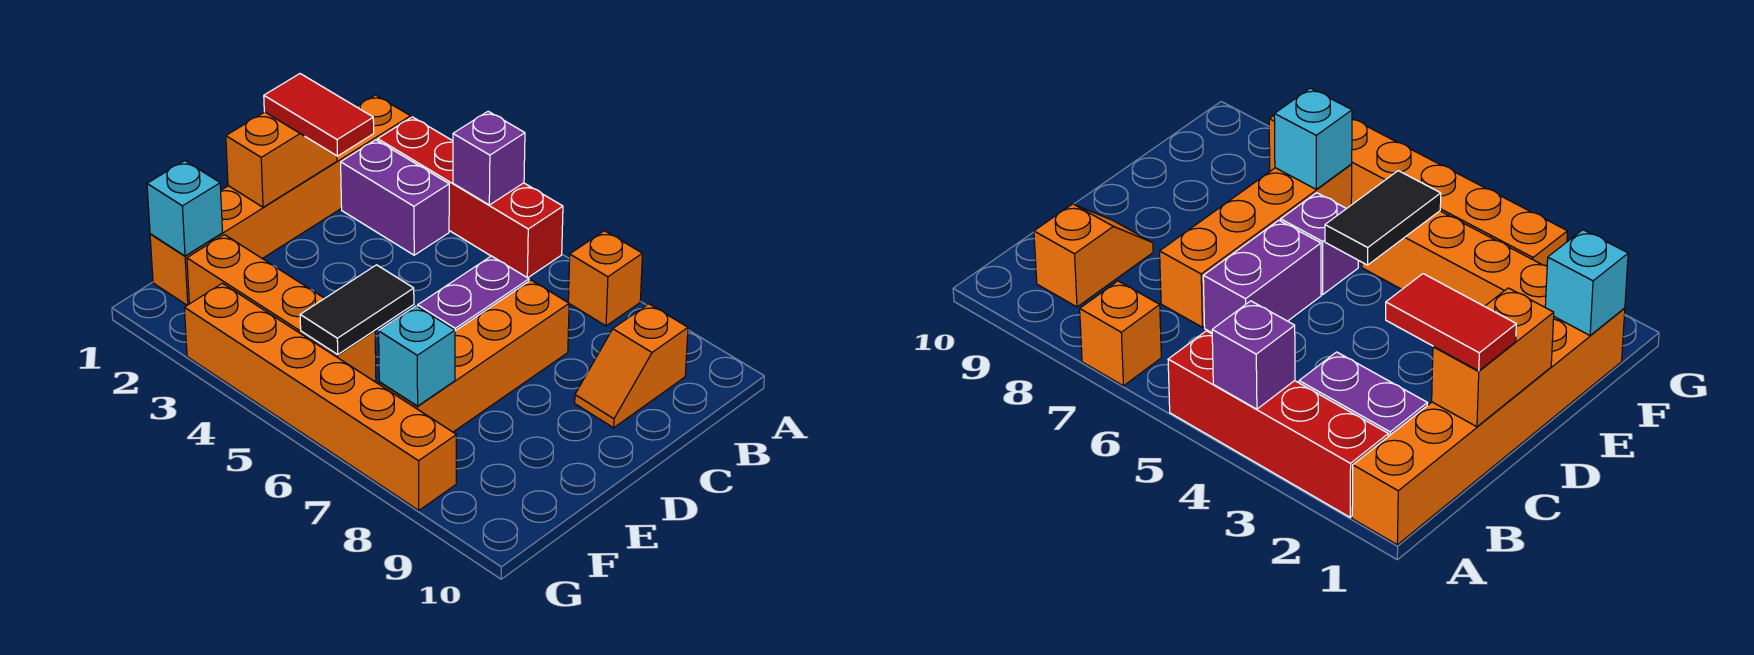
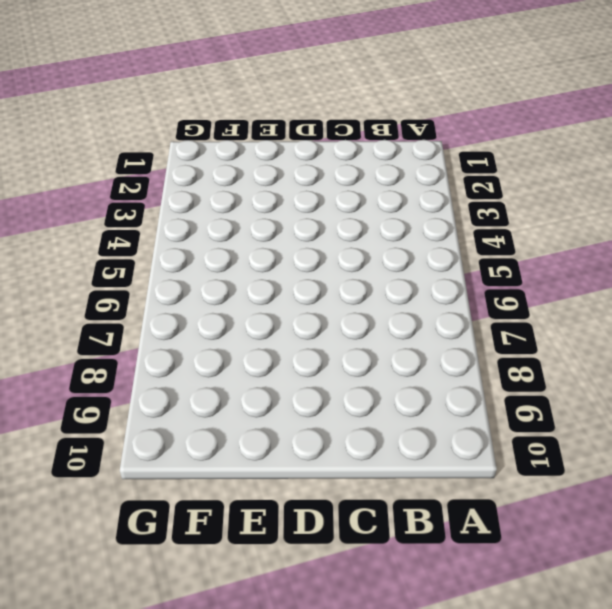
none -> orange 1x6 brick [150,95,411,305]
none -> red 1x4 brick [378,117,563,278]
none -> orange 1x1 brick [568,231,642,326]

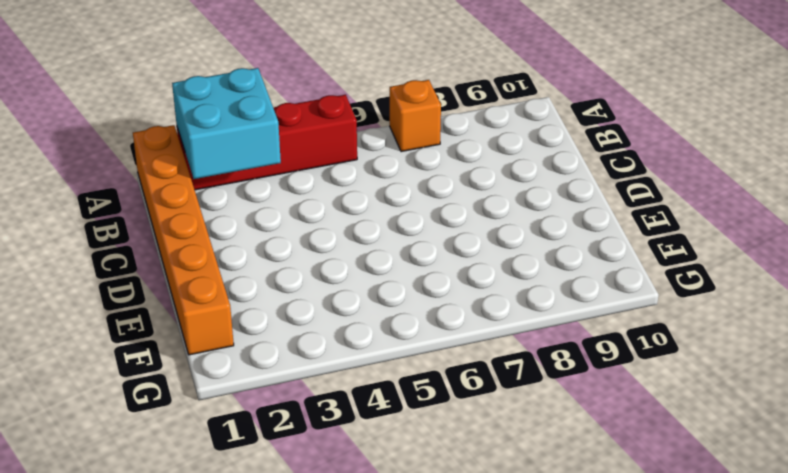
cyan 2x2 brick [172,68,281,179] -> none
none -> purple 1x2 brick [341,140,449,255]
none -> orange 1x2 slope [575,304,688,428]
none -> purple 1x2 brick [418,256,529,331]

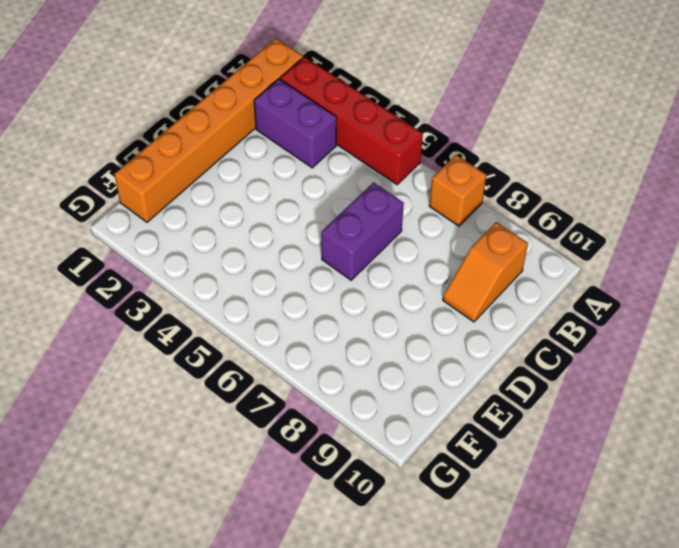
none -> orange 1x4 brick [379,280,569,432]
none -> purple 1x1 brick [1281,193,1358,295]
none -> orange 1x4 brick [187,235,376,381]

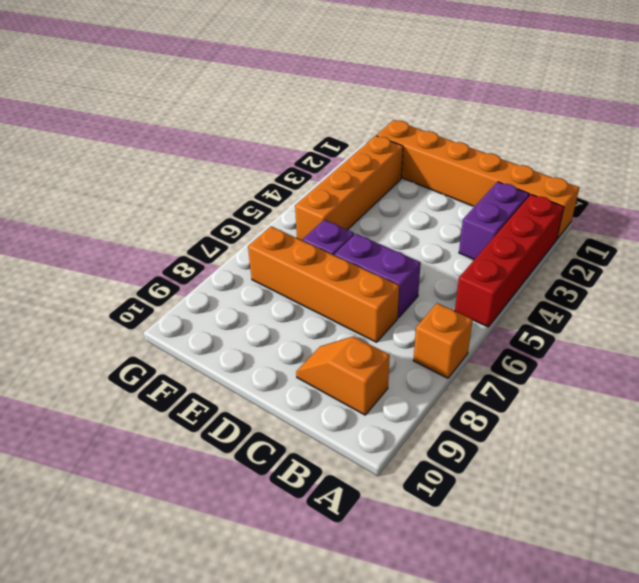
none -> orange 1x6 brick [184,283,456,510]
none -> purple 1x1 brick [453,111,525,205]
none -> orange 1x2 brick [226,112,337,207]

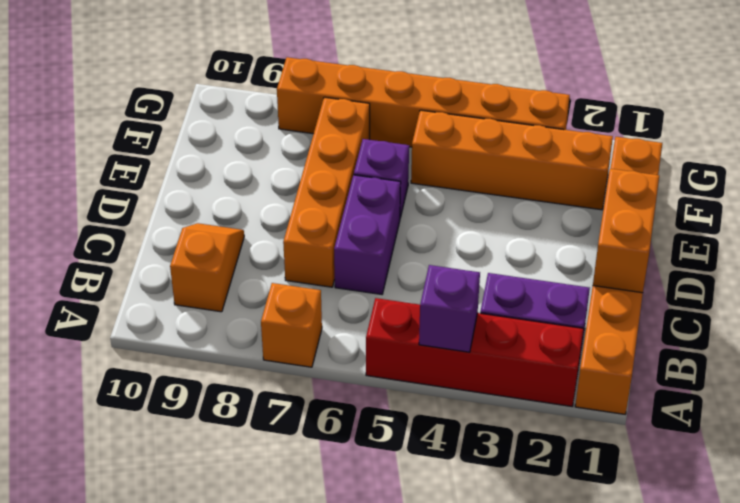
none -> black 1x2 tile [300,265,414,354]
none -> cyan 1x1 brick [147,161,223,256]
none -> cyan 1x1 brick [379,306,455,406]

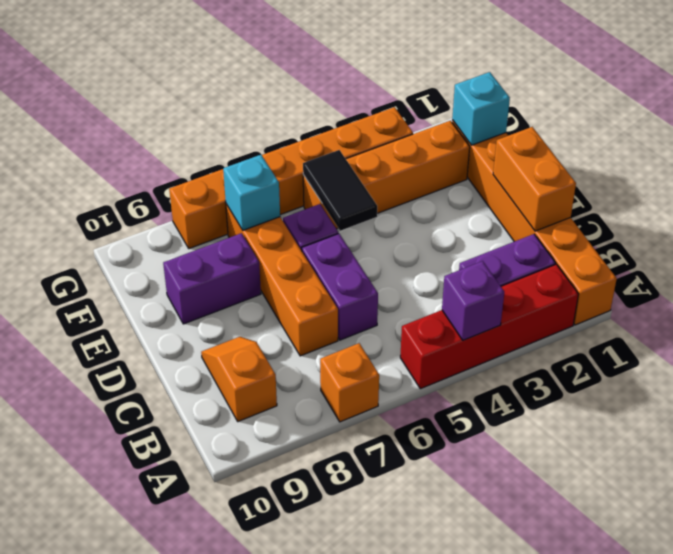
purple 1x2 brick [163,233,261,324] -> none
none -> red 1x2 tile [264,74,374,156]

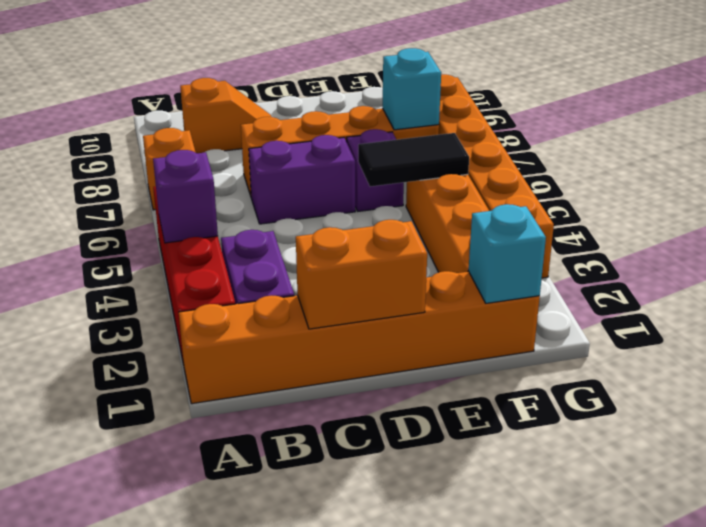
none -> red 1x2 tile [264,74,374,156]

